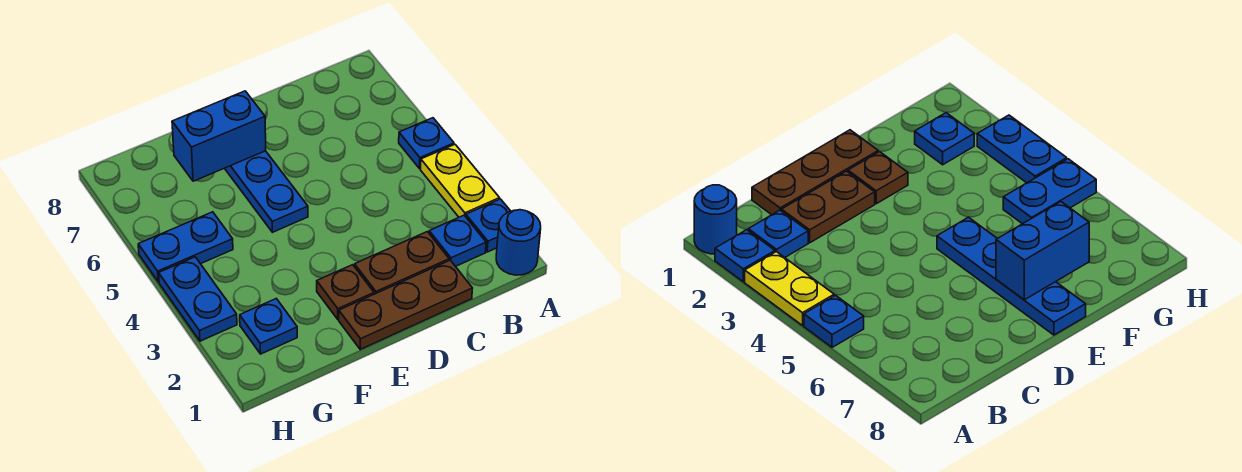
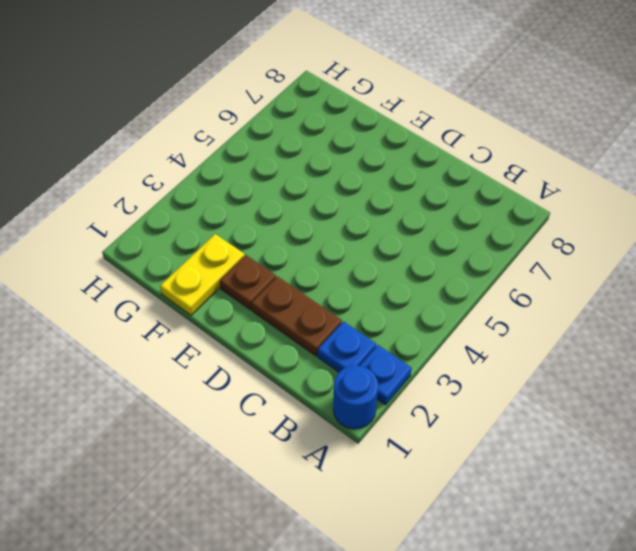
yellow 1x2 plate [160,234,245,315] -> yellow 1x2 plate moved to [420,144,499,217]
none -> blue 1x1 plate [399,118,454,169]
none -> brown 1x3 plate [339,260,473,349]
none -> blue 1x4 plate [225,151,308,232]

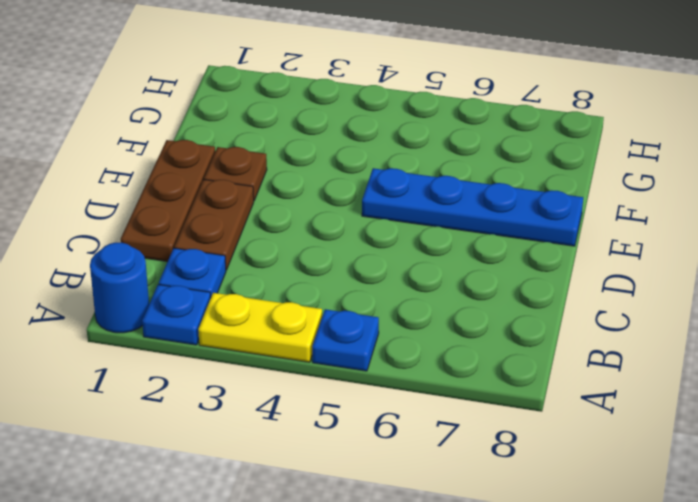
none -> blue 1x1 plate [240,299,297,354]
none -> blue 1x2 plate [138,212,233,282]
none -> blue 1x2 plate [159,257,237,341]

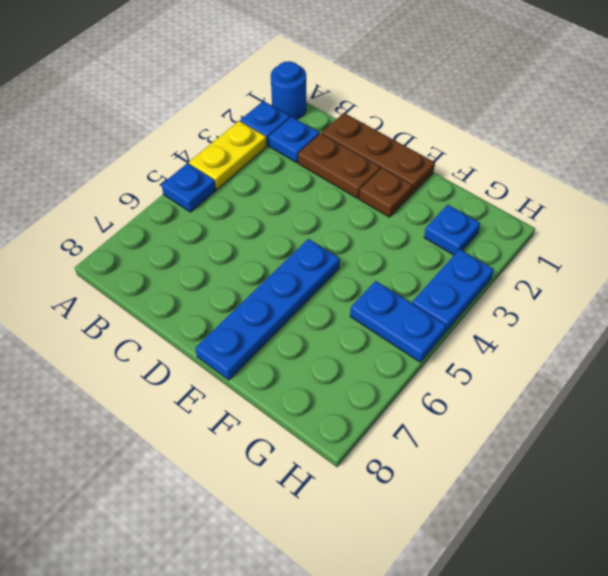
none -> blue 1x2 brick [172,91,266,181]

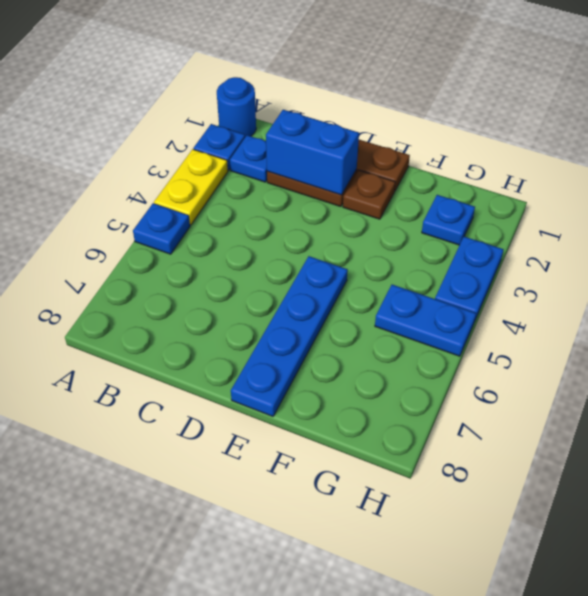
blue 1x2 brick [266,110,359,195] -> blue 1x2 brick moved to [172,91,266,181]

